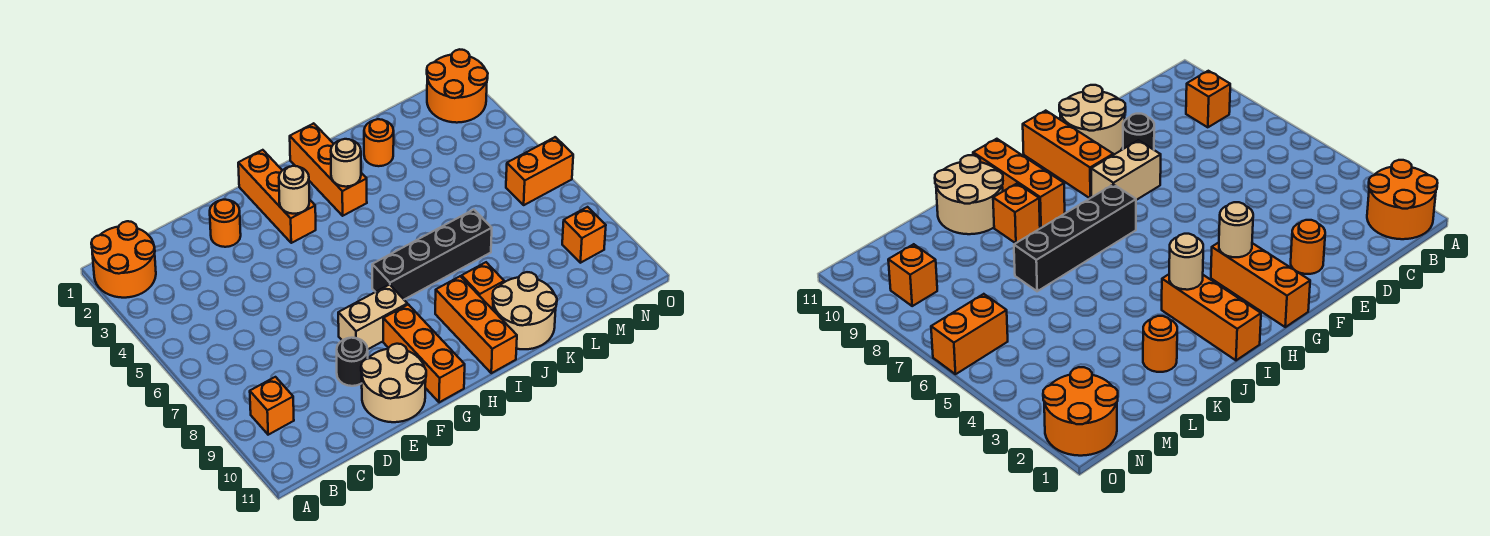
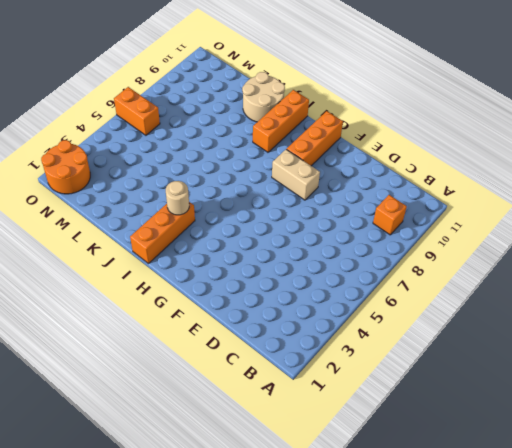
none -> orange 2x2 round brick [91,221,156,298]
none -> orange 1x1 round brick [210,200,241,247]
none -> black 1x1 round brick [337,338,368,386]

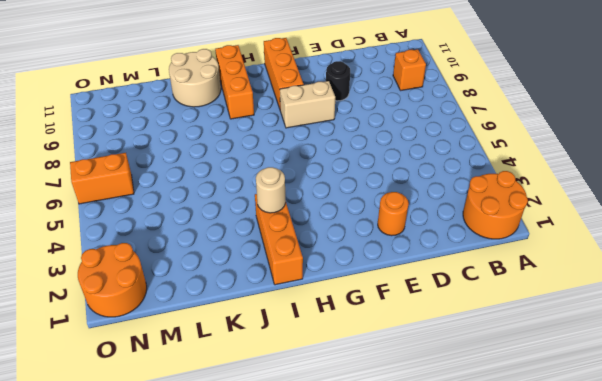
none -> tan 2x2 round brick [361,344,426,422]
none -> orange 1x3 brick [238,150,316,243]
none -> black 1x4 brick [372,210,492,299]

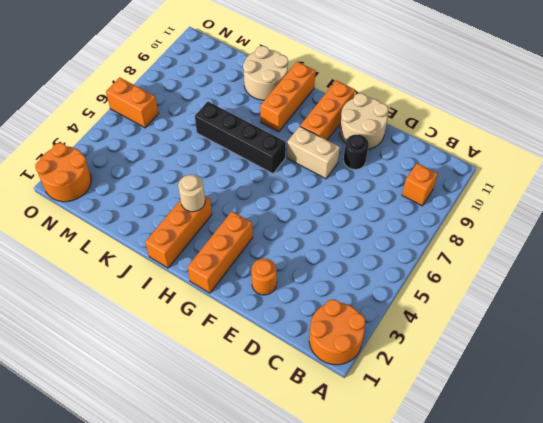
none -> orange 1x1 brick [462,262,504,310]
none -> orange 1x1 round brick [364,119,394,166]
none -> orange 1x1 brick [562,207,606,263]

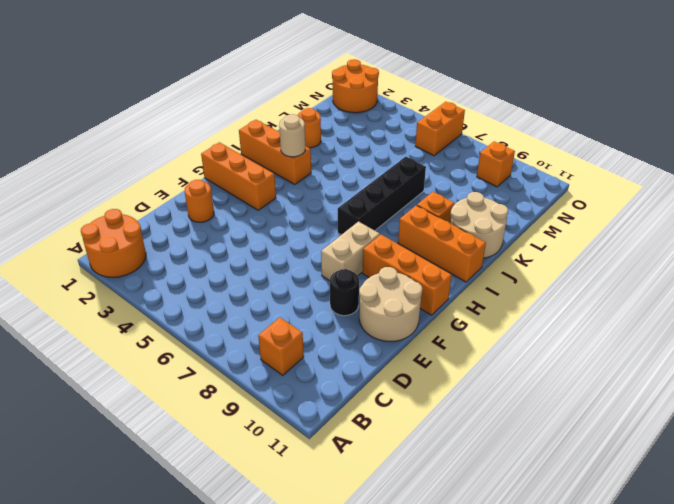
none -> tan 1x1 round brick [279,166,309,214]

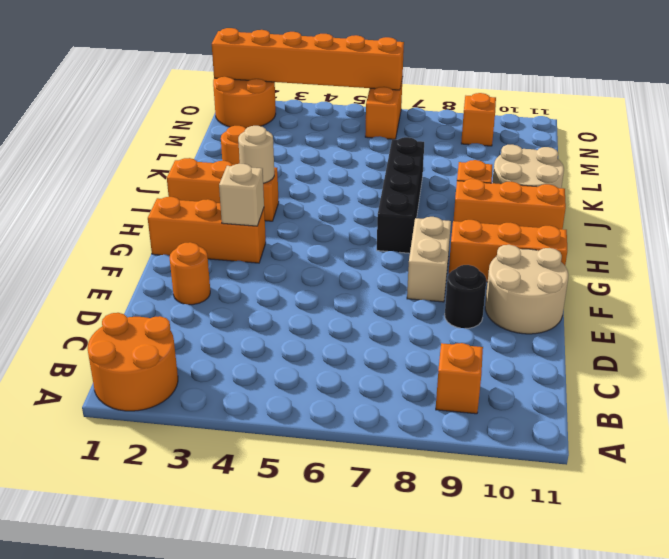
tan 1x1 brick [219,164,264,226] -> tan 1x1 round brick [279,166,309,214]
orange 1x6 brick [212,28,404,90] -> none

